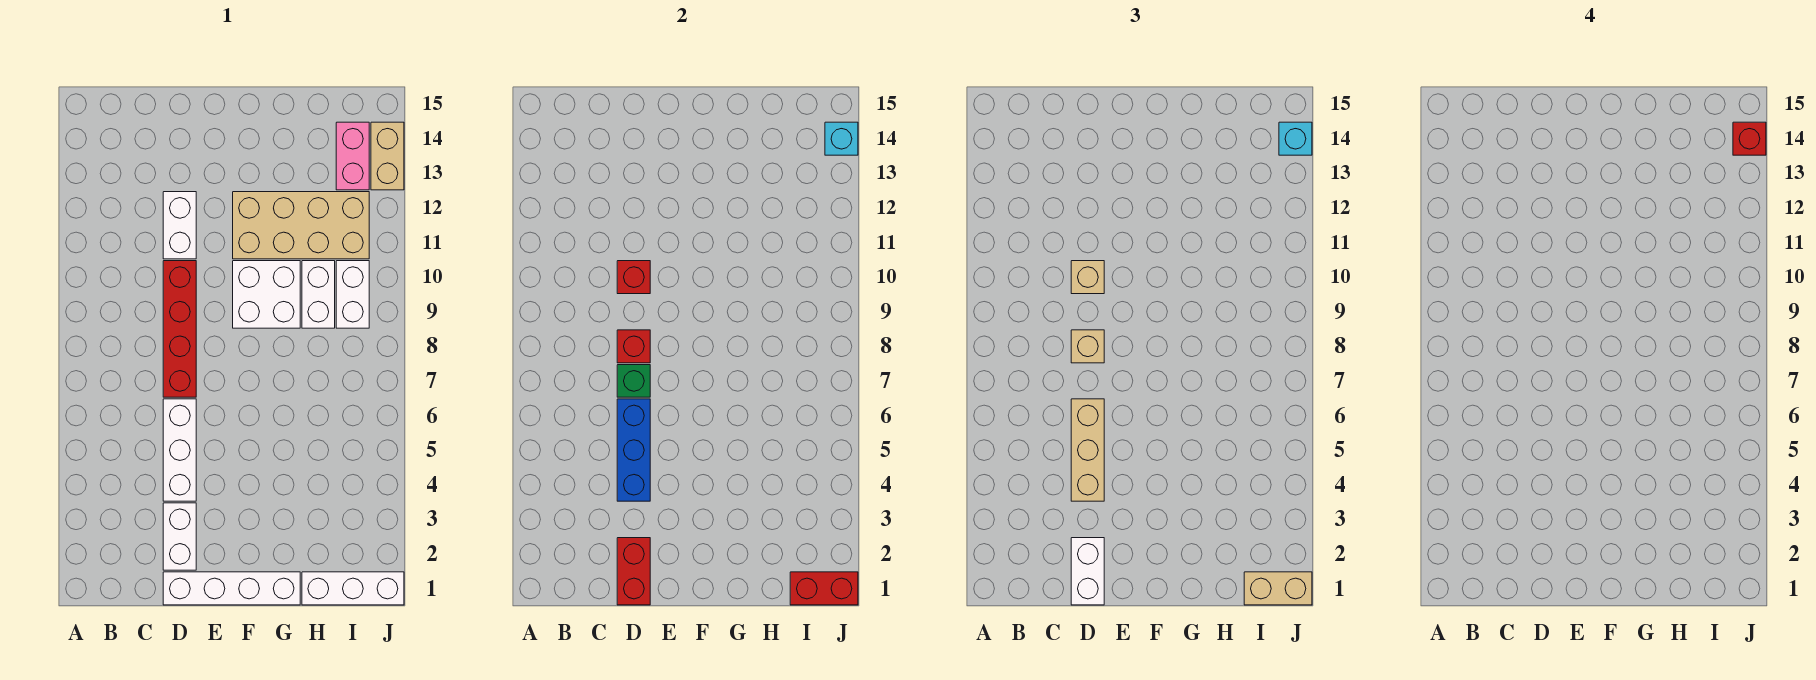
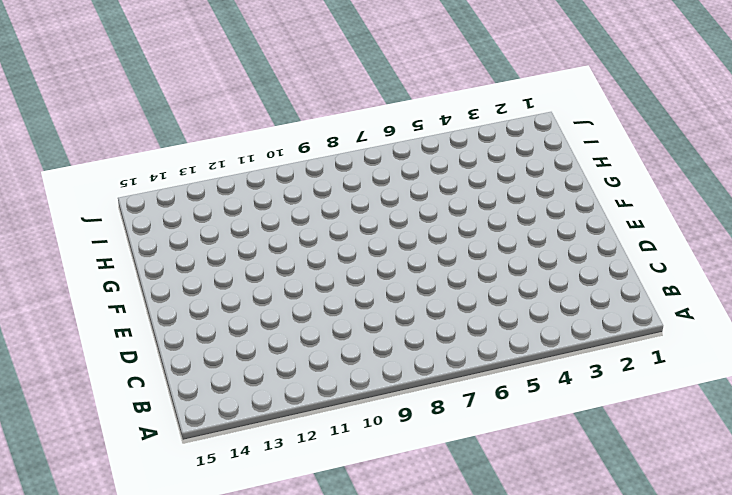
none -> white 1x4 brick [163,572,300,605]
none -> white 1x2 brick [163,503,196,570]
none -> white 1x3 brick [163,399,196,501]

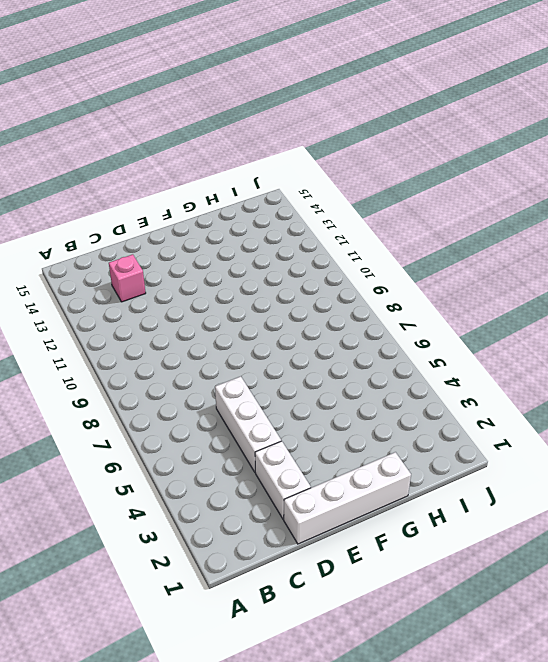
pink 1x1 brick [109,254,146,302] -> none
none -> red 1x4 brick [163,261,196,397]
none -> white 1x2 brick [163,192,196,259]
none -> white 2x2 brick [233,261,300,328]

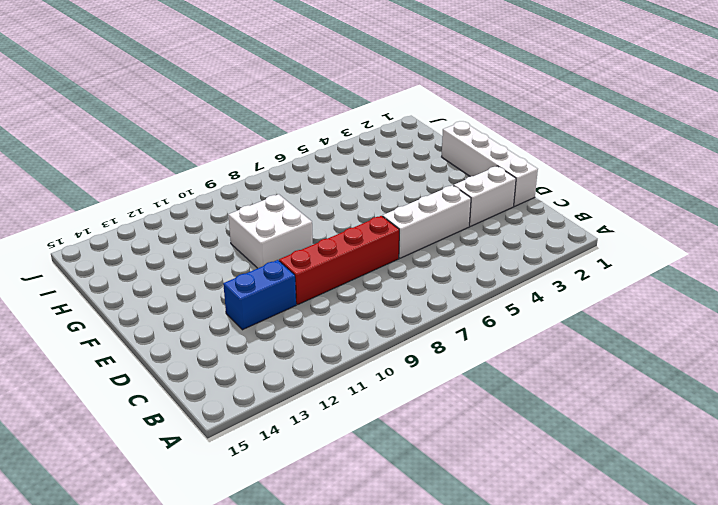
blue 1x2 brick [223,260,296,330] -> white 1x2 brick [163,192,196,259]
none -> tan 2x4 brick [233,192,369,259]
none -> white 1x3 brick [302,572,404,605]
none -> white 1x2 brick [302,261,335,328]

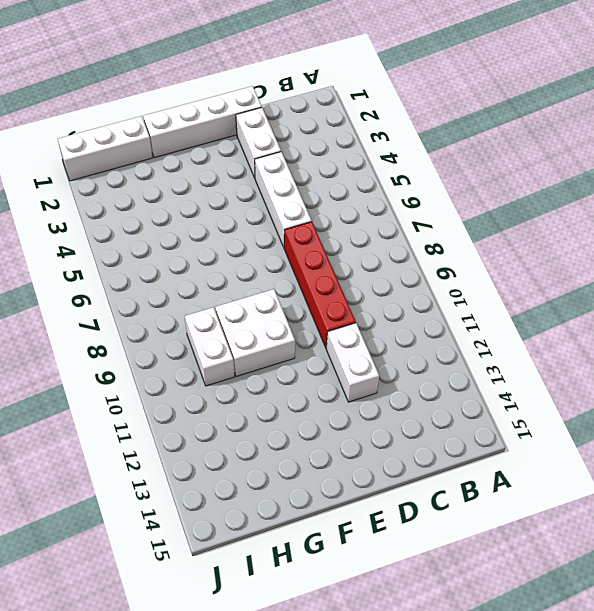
none -> tan 2x4 brick [233,192,369,259]
none -> white 1x2 brick [336,261,369,328]
none -> pink 1x2 brick [336,122,369,190]

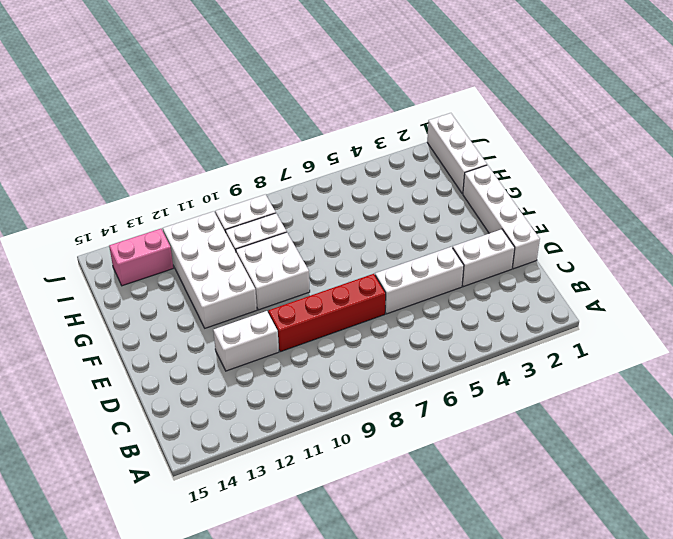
white 2x4 brick [163,211,257,328] -> tan 2x4 brick [233,192,369,259]
none -> tan 1x2 brick [371,122,404,190]
none -> red 1x2 brick [617,538,650,605]
none -> blue 1x3 brick [617,399,650,501]

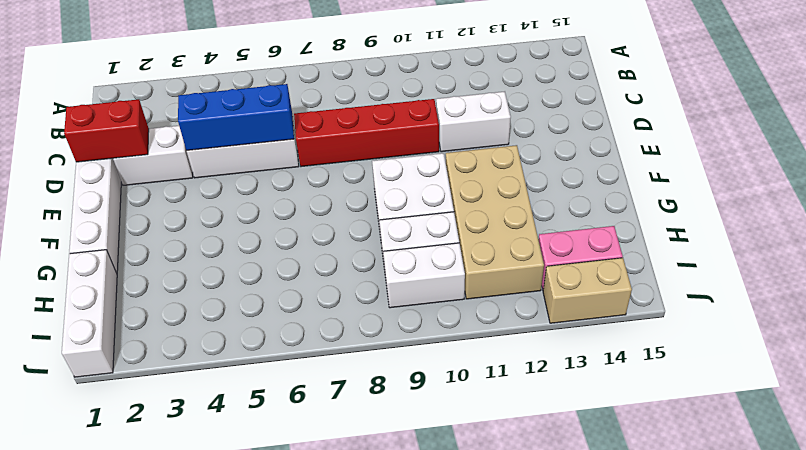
none -> green 1x1 brick [617,365,650,397]
none -> red 1x1 brick [617,330,650,363]
none -> red 1x1 brick [617,261,650,294]

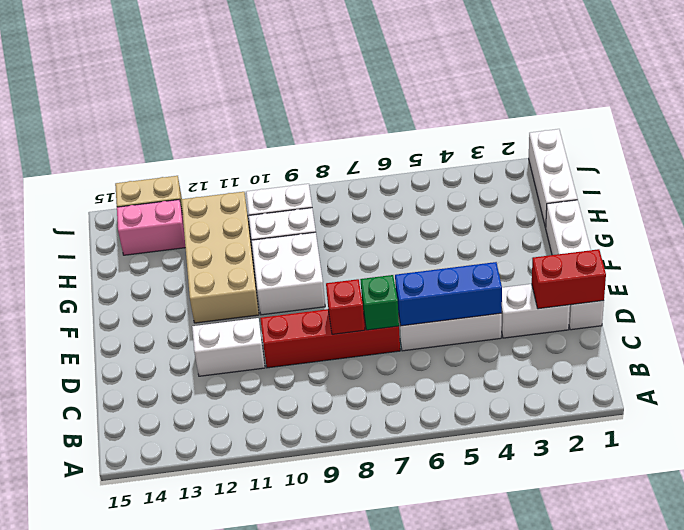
none -> red 1x1 brick [617,261,650,294]
none -> red 1x2 brick [790,572,858,605]
none -> cyan 1x1 brick [825,122,858,155]

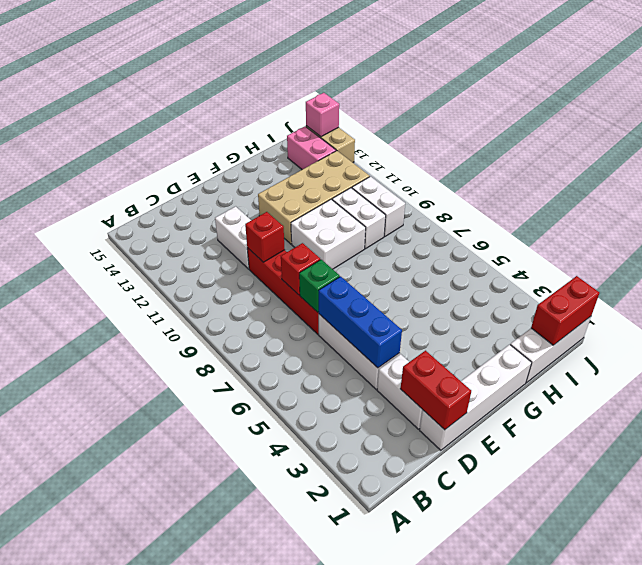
pink 1x1 brick [306,93,339,137] -> cyan 1x1 brick [825,122,858,155]
none -> white 1x2 brick [1071,538,1104,605]
none -> tan 1x3 brick [1071,399,1104,501]
none -> tan 1x1 brick [1071,330,1104,363]

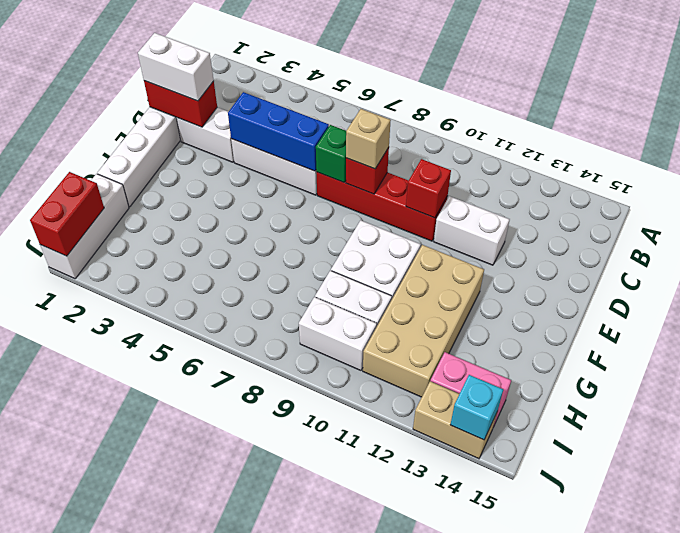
none -> tan 1x3 brick [1071,399,1104,501]
none -> tan 1x1 brick [1071,261,1104,294]
none -> tan 1x2 brick [1244,572,1312,605]

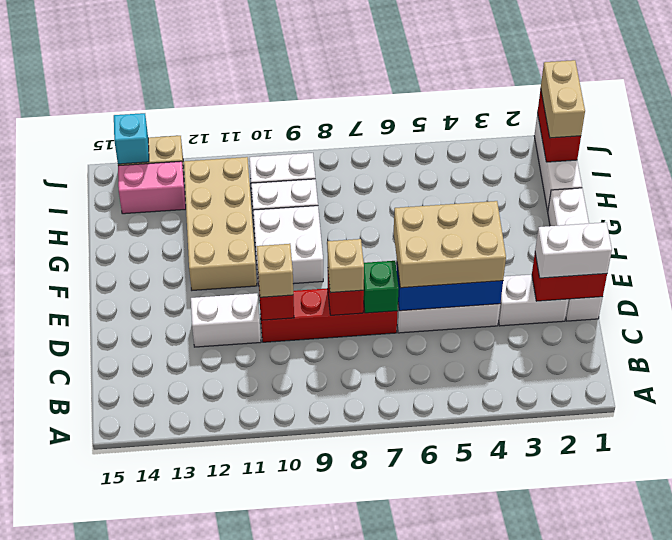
tan 2x3 brick [394,201,506,288] -> tan 1x3 brick [1071,399,1104,501]
none -> cyan 1x1 brick [1279,122,1312,155]
none -> red 1x1 brick [1733,122,1766,155]

